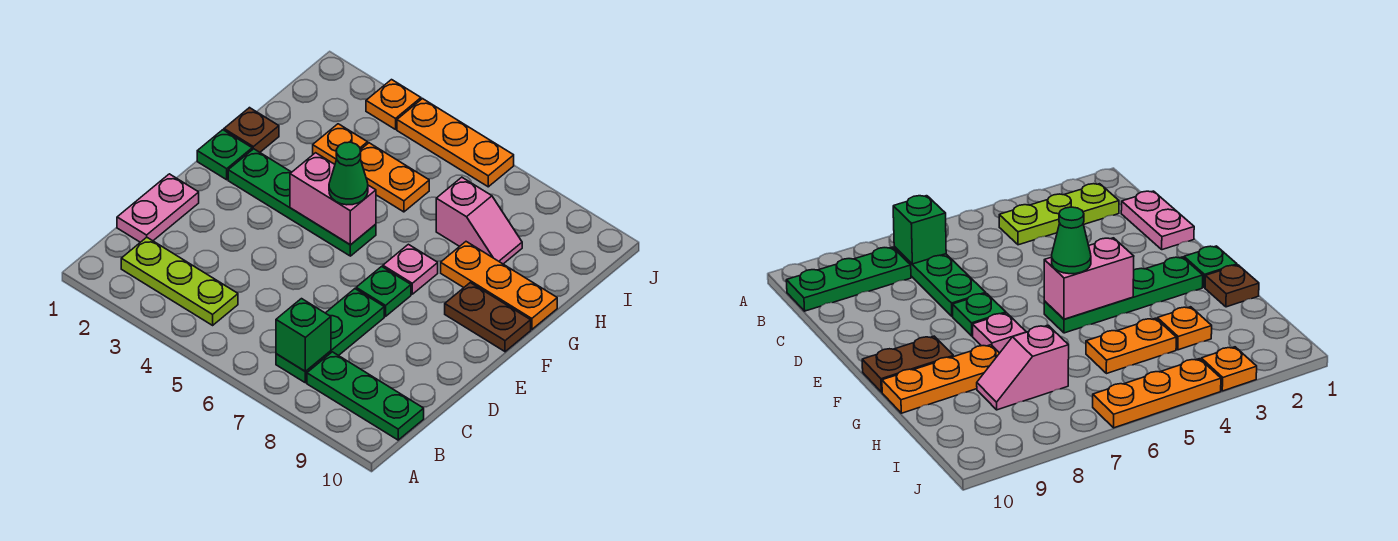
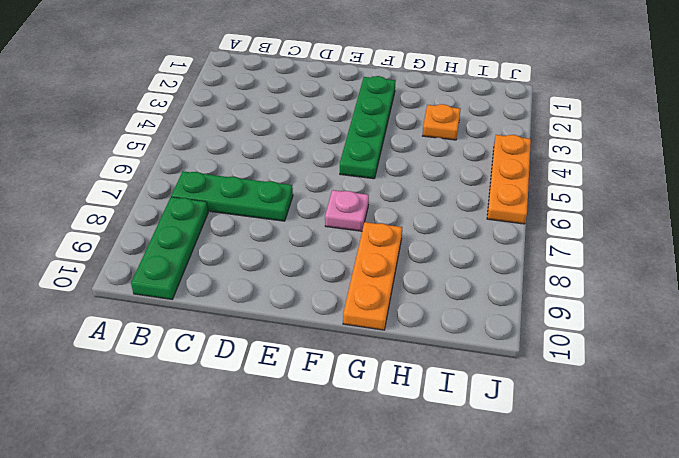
none -> lime 1x3 plate [121,237,238,325]
none -> pink 1x2 plate [117,174,199,242]
none -> green 1x1 plate [356,266,411,316]

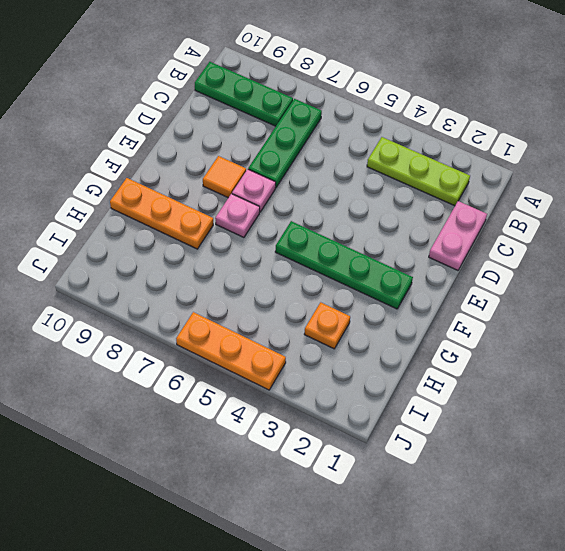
pink 1x1 plate [232,169,276,212] -> green 1x1 plate [356,266,411,316]
orange 1x1 tile [203,156,246,198] -> none
none -> green 1x1 plate [197,130,252,180]
none -> brown 1x2 plate [445,283,531,352]
none -> brown 1x1 plate [224,108,279,152]

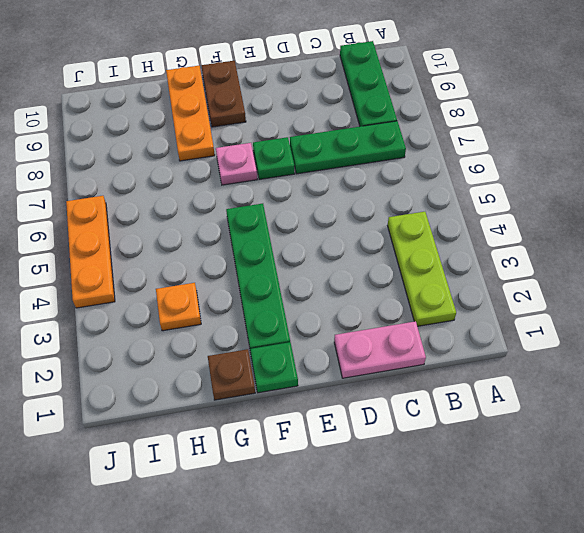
none -> orange 1x2 plate [360,143,429,212]
none -> pink 1x2 slope [436,177,522,264]
none -> orange 1x1 plate [366,80,421,129]

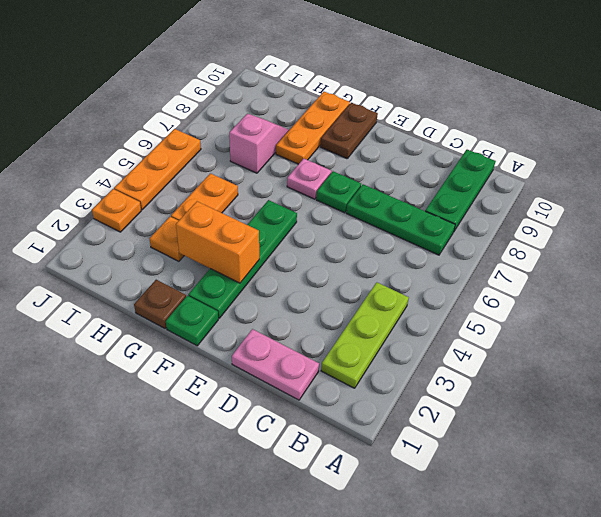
orange 1x2 brick [176,201,259,283] -> none
none -> green 1x1 brick [276,299,331,372]
none -> pink 1x2 brick [290,153,376,245]
none -> green 1x1 cone [329,142,368,205]

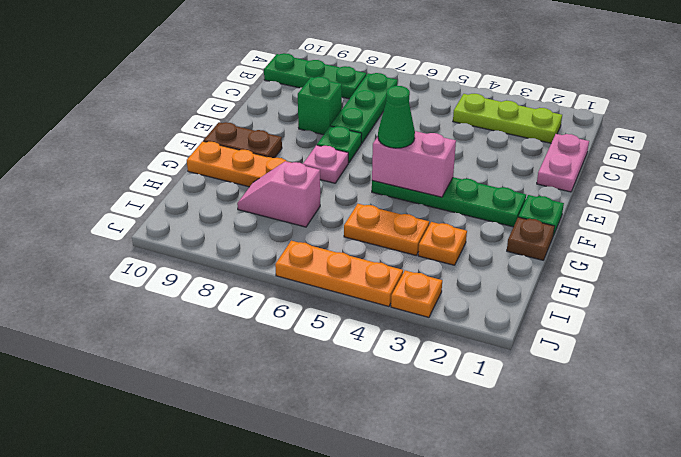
green 1x1 brick [298,77,342,135] -> green 1x1 brick moved to [276,299,331,372]

